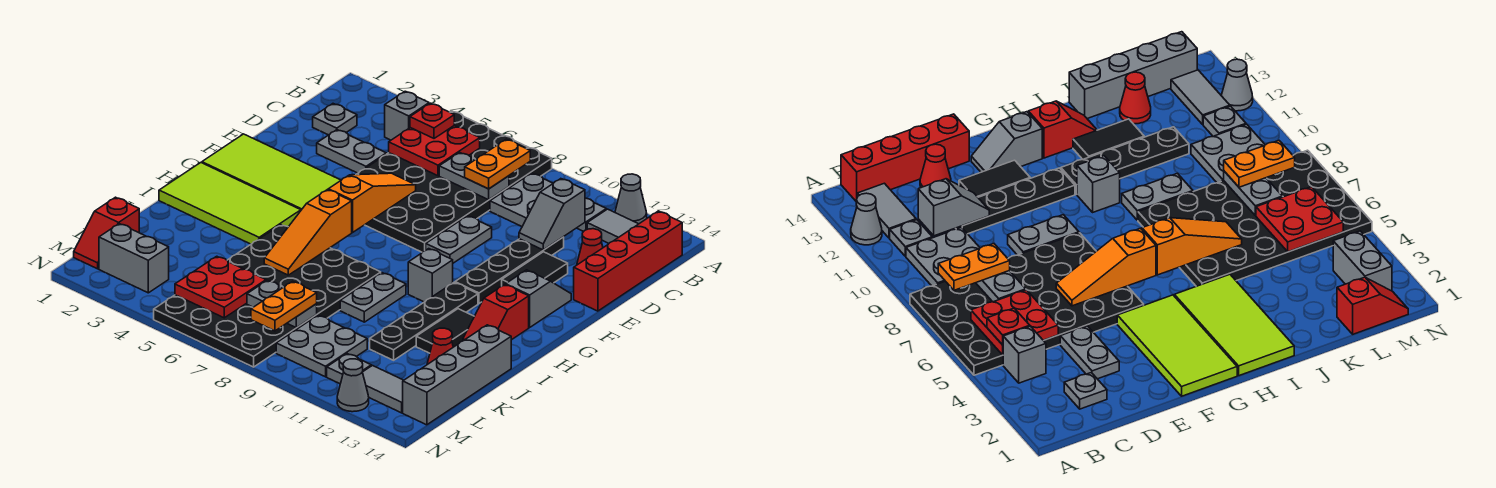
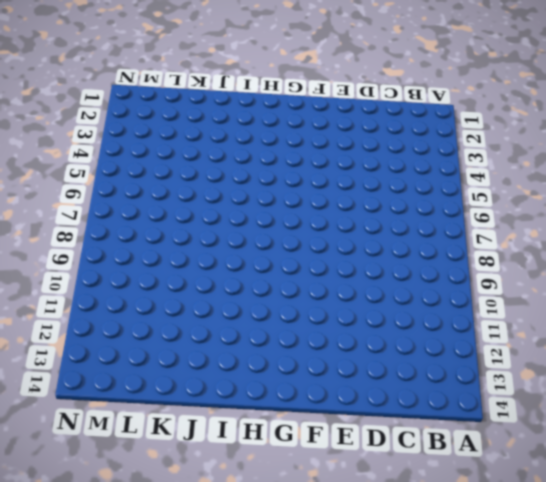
none -> black 4x6 plate [356,111,552,252]
none -> grey 1x1 cone [615,174,647,224]
none -> grey 1x1 brick [385,91,429,140]
none -> grey 2x2 plate [490,173,553,227]

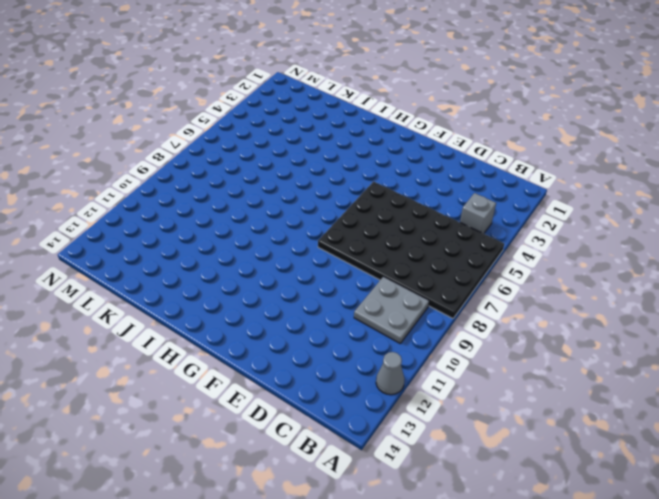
none -> grey 1x1 plate [577,198,606,231]
none -> grey 1x2 tile [587,209,638,243]
none -> red 1x4 brick [574,211,682,311]
none -> grey 1x1 plate [313,104,357,135]

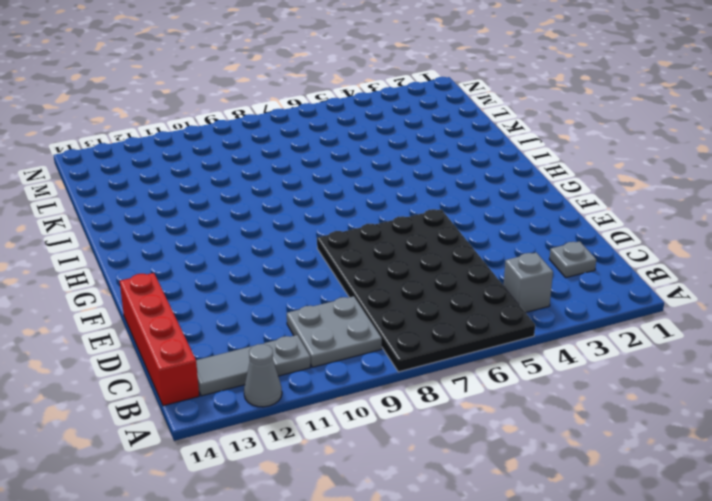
none -> grey 1x2 plate [317,130,386,173]
none -> black 1x4 plate [455,237,564,303]
none -> red 1x1 cone [577,229,603,265]
none -> grey 1x2 plate [426,216,492,263]

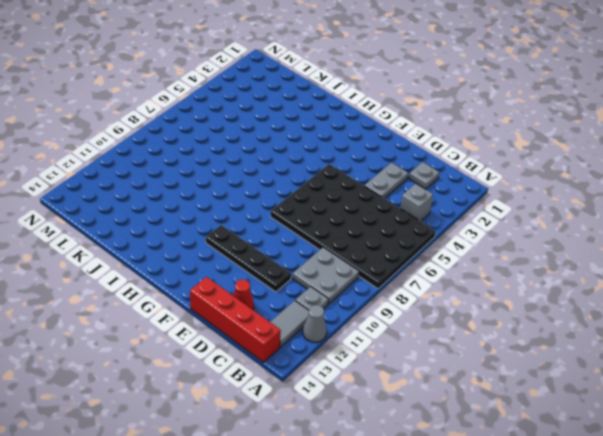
none -> grey 1x2 plate [426,216,492,263]
none -> black 1x2 tile [502,252,568,286]
none -> lime 2x4 tile [202,134,341,210]
none -> grey 1x2 slope [506,270,571,327]

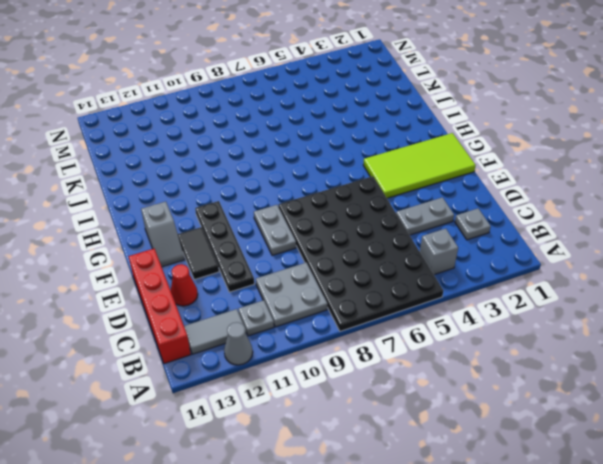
none -> lime 2x4 tile [159,163,301,244]
none -> grey 1x1 brick [408,249,453,302]
none -> black 1x4 plate [370,283,478,360]
none -> red 1x2 slope [463,285,529,341]

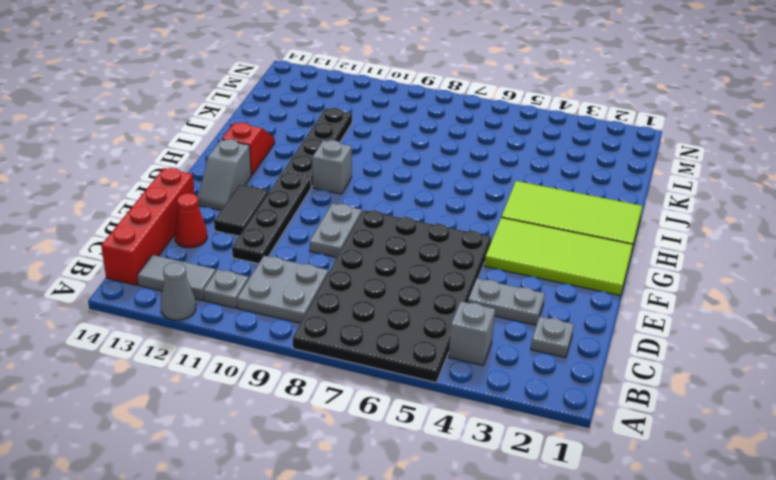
none -> black 4x6 plate [154,225,381,367]
none -> grey 1x2 plate [340,273,406,322]
none -> black 1x2 tile [416,309,474,353]
none -> grey 1x4 brick [403,325,511,425]

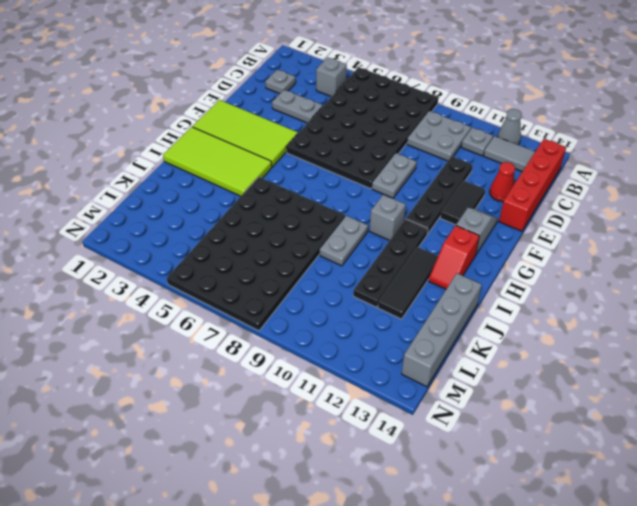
black 1x3 tile [378,247,438,319] -> black 1x2 tile [416,309,474,353]
none -> red 1x1 cone [427,328,453,365]
none -> red 1x2 slope [74,197,139,269]
none -> grey 2x2 plate [276,315,367,377]
none -> grey 1x2 brick [99,224,169,293]

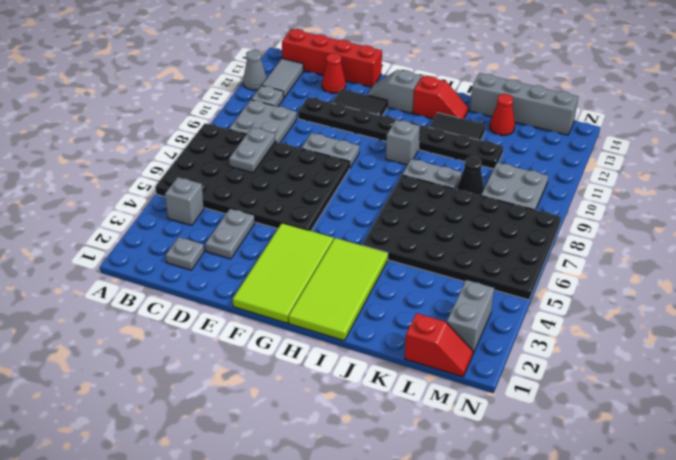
black 1x1 cone [457,156,484,196] -> none
none -> grey 1x1 plate [327,354,371,384]
none -> grey 1x2 tile [363,366,404,413]
none -> grey 1x1 cone [337,359,369,412]
none -> red 2x2 plate [389,126,480,176]

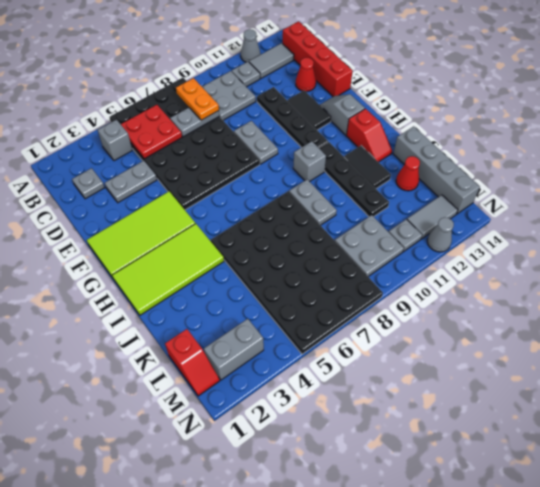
none -> grey 1x2 slope [519,179,585,250]
none -> orange 1x3 slope [328,173,416,233]
none -> orange 1x3 slope [264,190,352,275]
none -> red 2x2 plate [175,256,266,318]

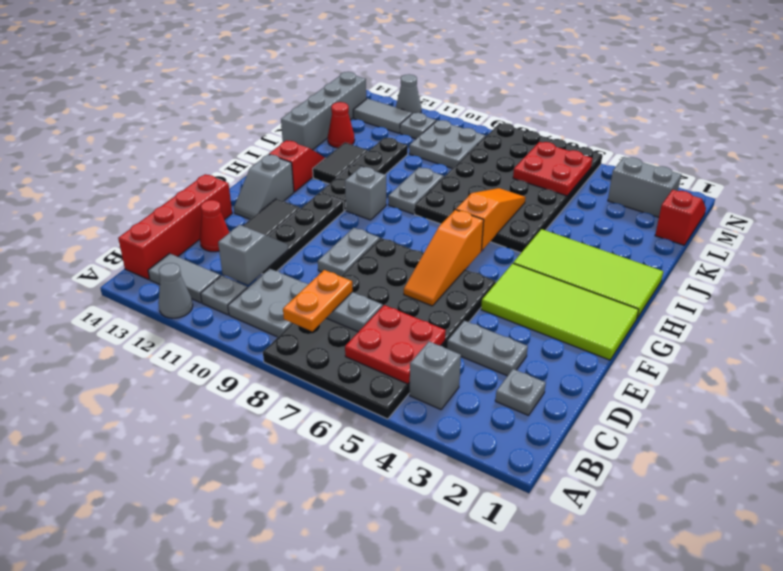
none -> grey 1x2 plate [247,280,317,328]
none -> red 1x1 plate [410,103,454,138]
none -> orange 1x2 plate [251,281,317,331]

